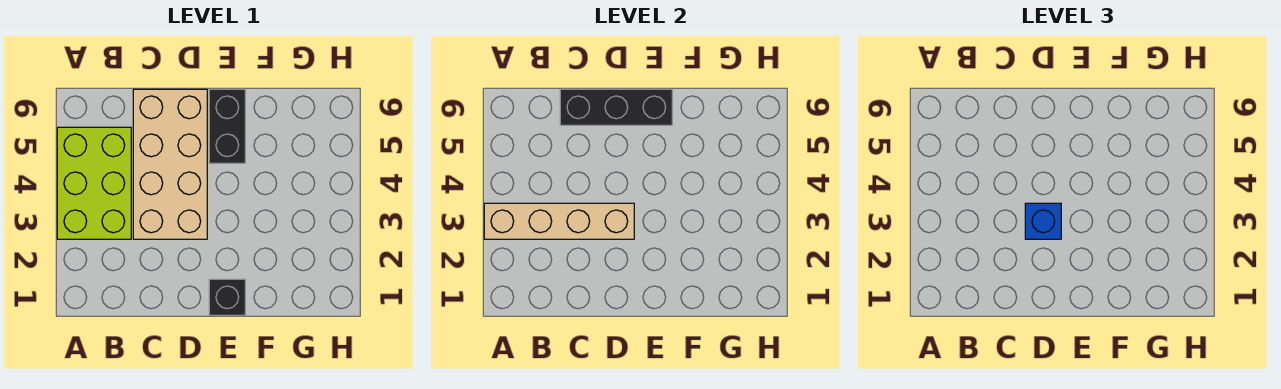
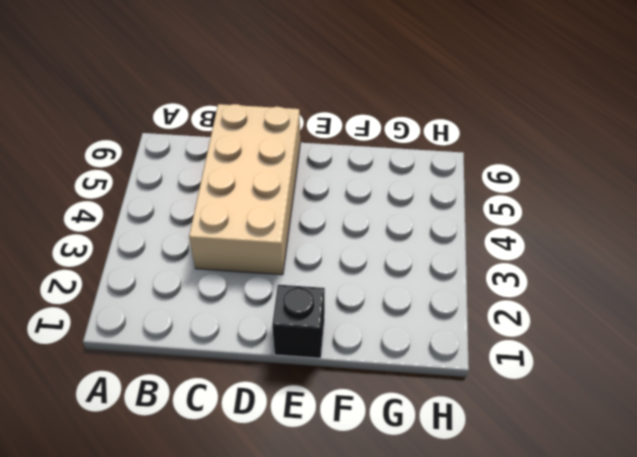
none -> lime 2x3 brick [57,127,131,239]
none -> black 1x2 brick [209,89,245,163]

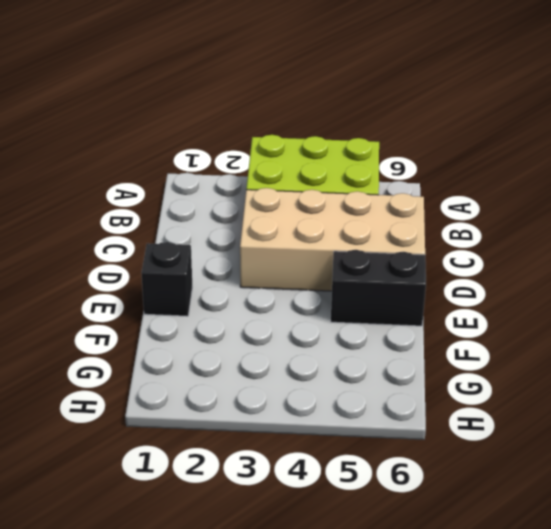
none -> tan 1x4 brick [484,203,634,239]
none -> black 1x3 brick [560,89,672,125]

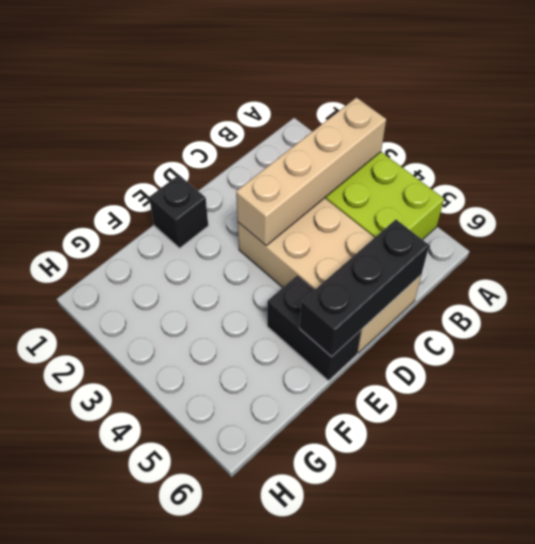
none -> blue 1x1 brick [1025,203,1061,239]

